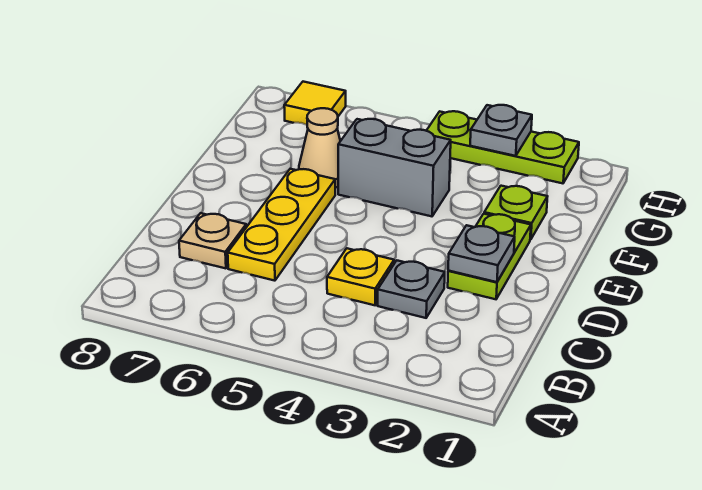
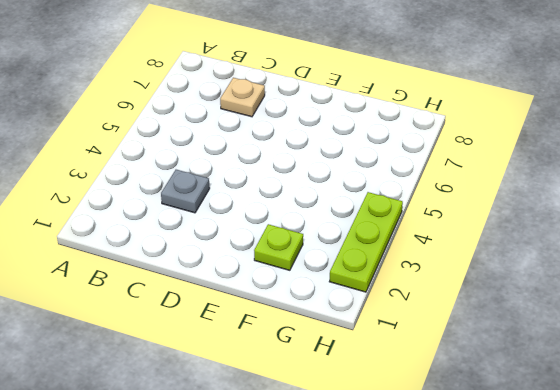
none -> yellow 1x1 plate [327,248,394,305]
none -> yellow 1x3 plate [228,169,335,281]
none -> lime 1x2 plate [448,214,531,299]

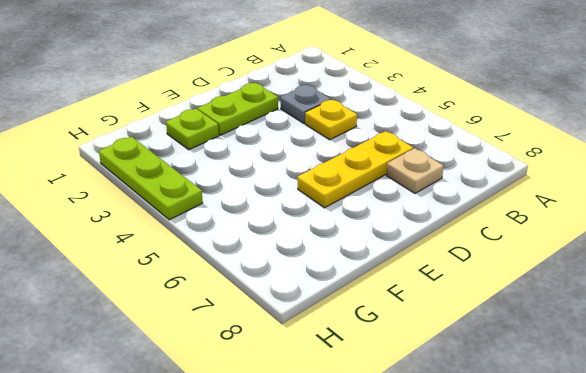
none -> grey 1x2 brick [338,119,451,216]
none -> tan 1x1 cone [299,108,340,188]
none -> yellow 1x1 tile [284,82,346,125]

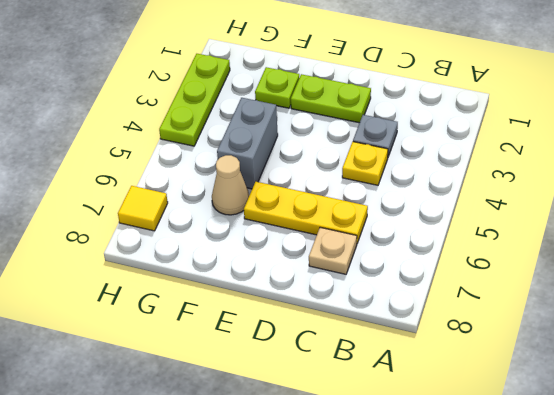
none -> grey 1x1 plate [448,225,515,282]
none -> grey 1x1 plate [470,105,532,156]

